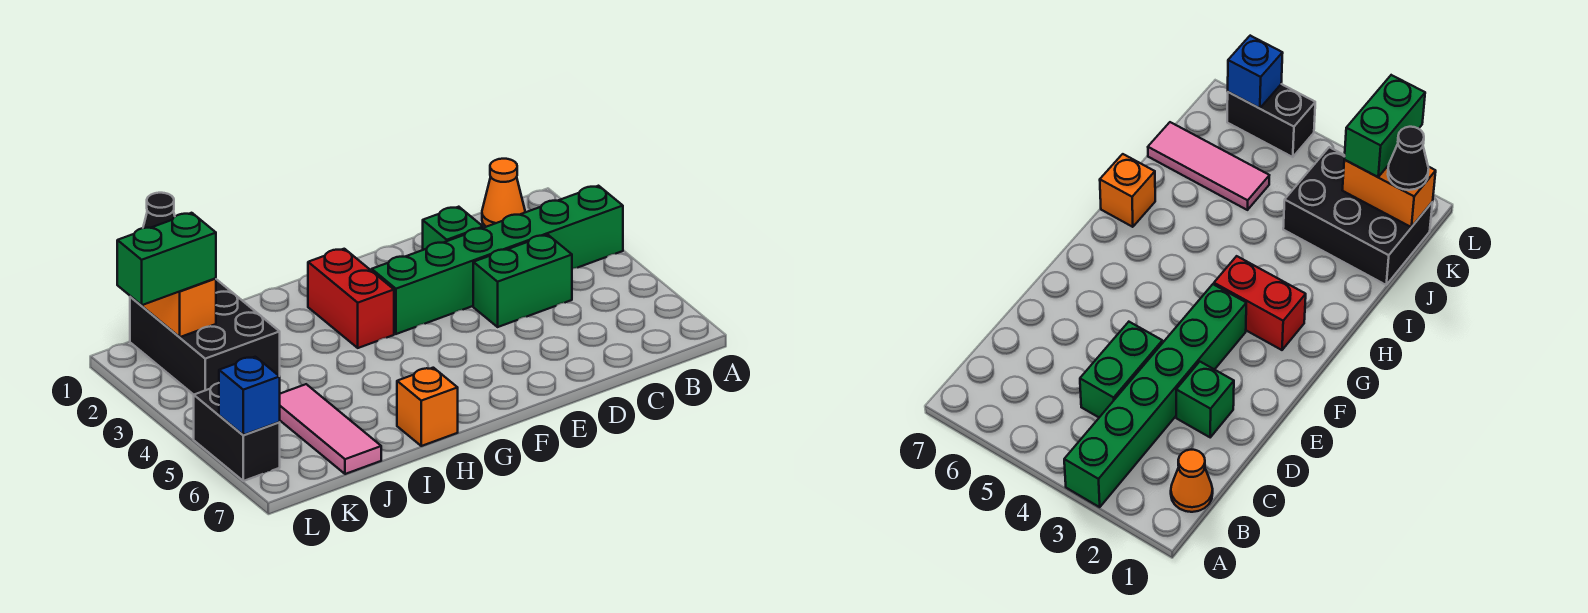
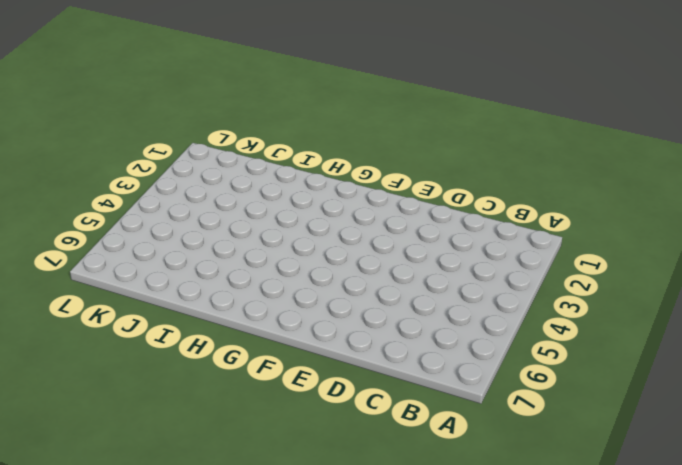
none -> green 1x6 brick [372,186,623,334]
none -> orange 1x1 cone [482,159,525,227]
none -> green 1x2 brick [473,235,572,327]

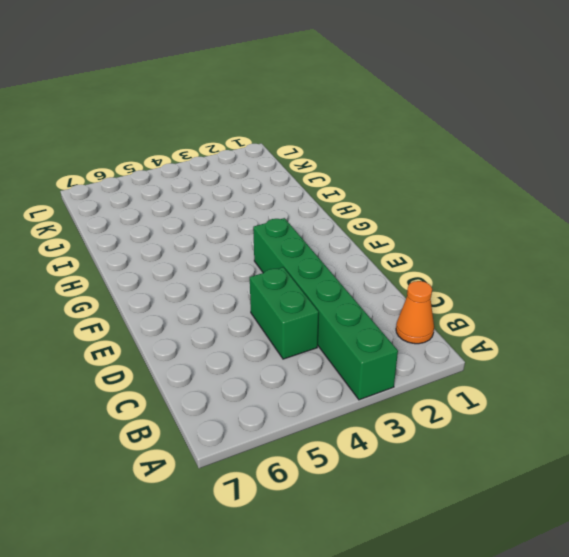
none -> green 1x1 brick [423,207,483,250]
none -> red 1x2 brick [308,249,394,348]
none -> orange 1x1 brick [397,368,458,446]

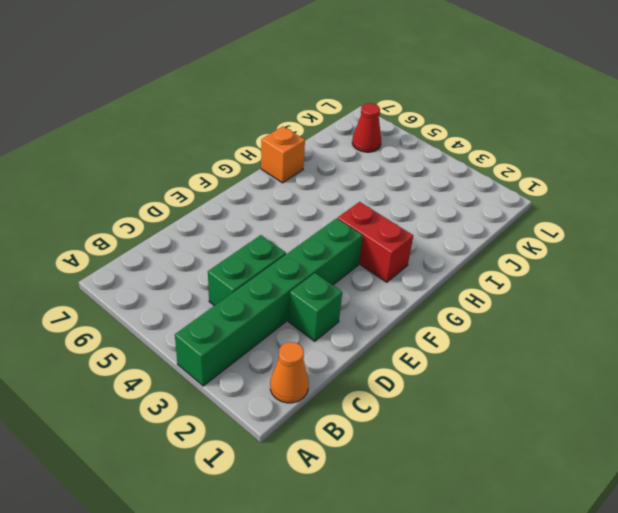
red 1x1 cone [352,103,381,152] -> none
none -> black 2x3 brick [130,279,280,395]
none -> pink 1x3 tile [280,384,381,474]
none -> black 1x2 brick [194,383,280,481]

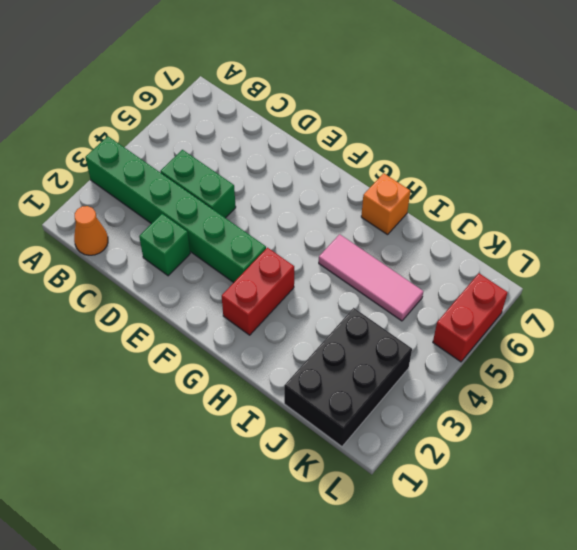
pink 1x3 tile [319,234,423,321] -> pink 1x3 tile turned to [280,384,381,474]
red 1x2 brick [433,273,508,362] -> black 1x2 brick [194,383,280,481]
none -> orange 1x2 brick [130,278,216,337]
none -> blue 1x1 brick [219,357,280,435]
none -> black 1x1 cone [143,193,175,228]

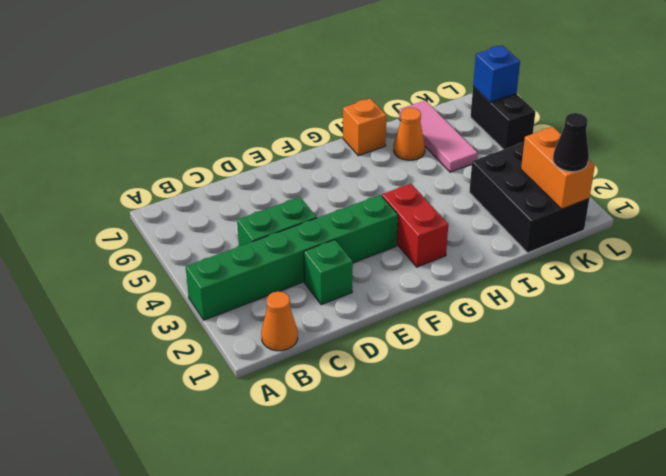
orange 1x1 cone [394,107,425,160] -> none
none -> green 1x2 brick [117,213,216,305]

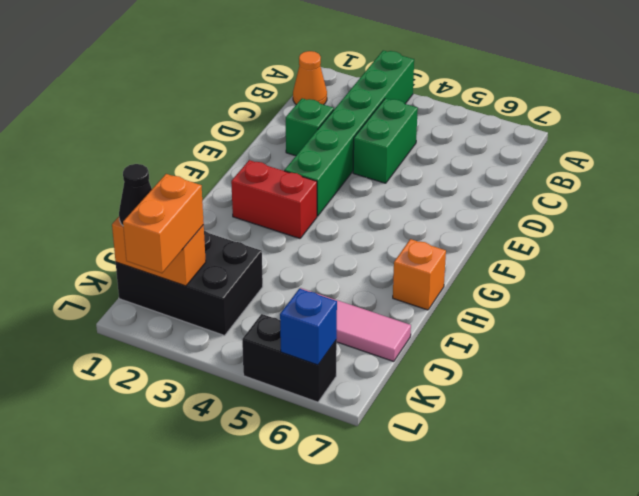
orange 1x2 brick [123,174,204,273] -> green 1x2 brick [117,213,216,305]

